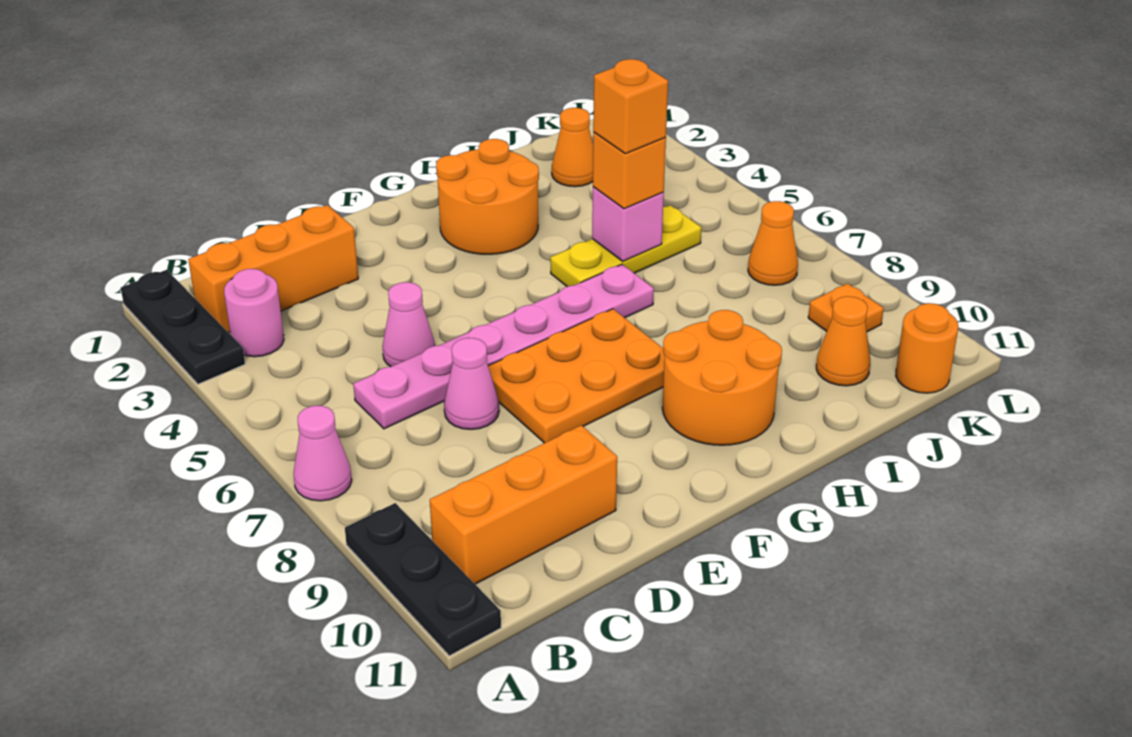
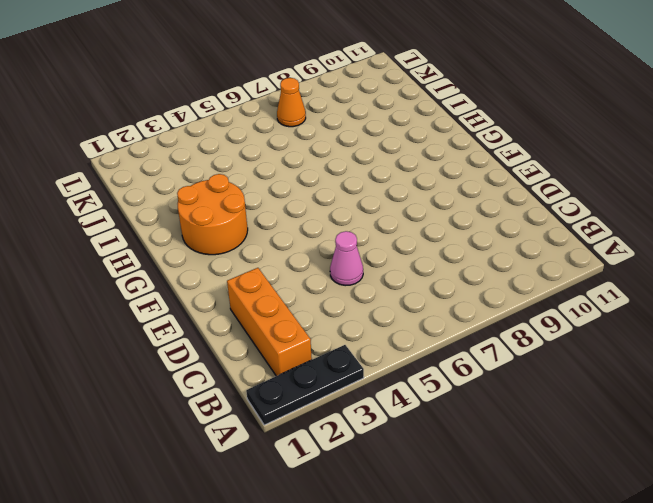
none -> pink 1x1 cone [293,406,352,501]
none -> black 1x3 plate [345,503,501,656]
none -> pink 1x1 round brick [224,269,284,357]

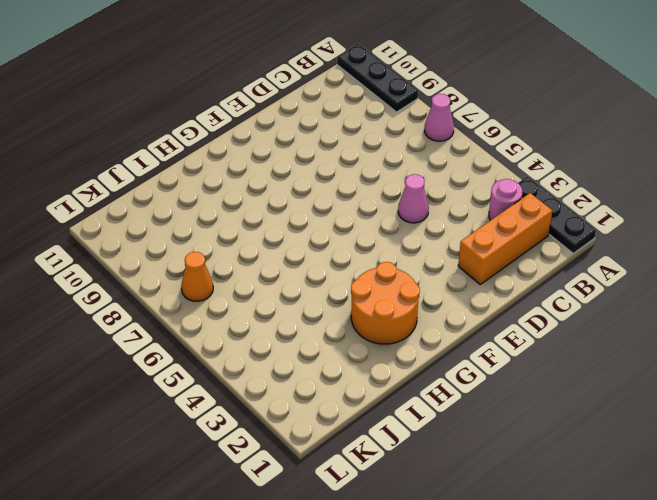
none -> orange 1x3 brick [430,425,617,584]
none -> pink 1x6 plate [353,264,654,429]
none -> pink 1x1 cone [444,338,499,429]

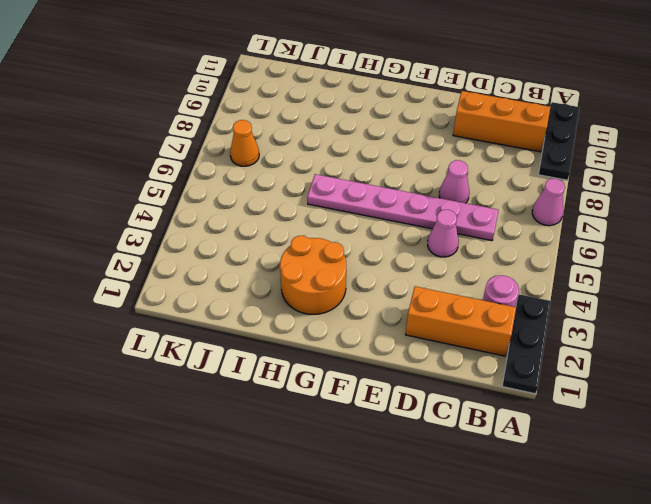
none -> orange 2x3 plate [488,309,665,443]
none -> orange 2x2 round brick [662,310,782,445]
none -> yellow 1x3 plate [550,205,702,286]

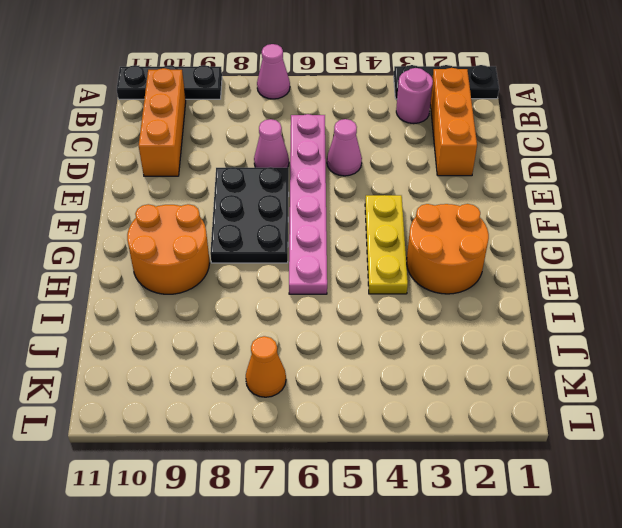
black 2x3 plate [210,167,289,263] -> orange 2x3 plate [488,309,665,443]
yellow 1x3 plate [365,195,408,294] -> yellow 1x3 plate moved to [550,205,702,286]
none -> orange 1x1 cone [552,108,593,187]
none -> orange 1x1 cone [816,296,870,386]
none -> orange 1x1 plate [808,283,884,332]

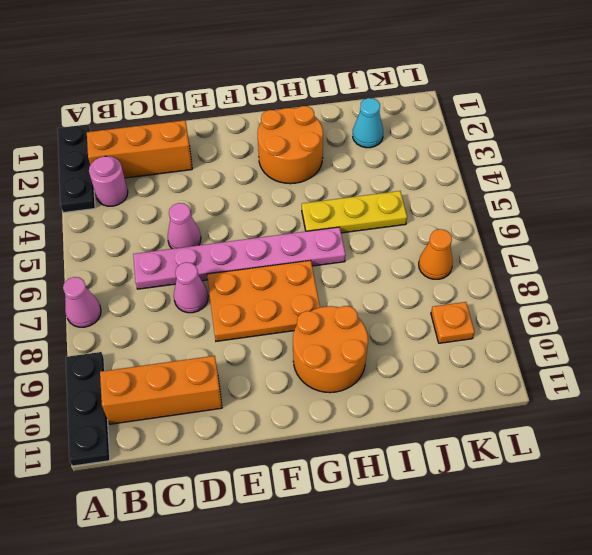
cyan 1x1 cone [353,98,383,148] -> orange 1x1 cone [552,108,593,187]
none -> orange 1x1 cone [816,296,870,386]
none -> orange 1x1 round brick [896,303,958,393]
none -> pink 1x1 brick [592,187,664,261]

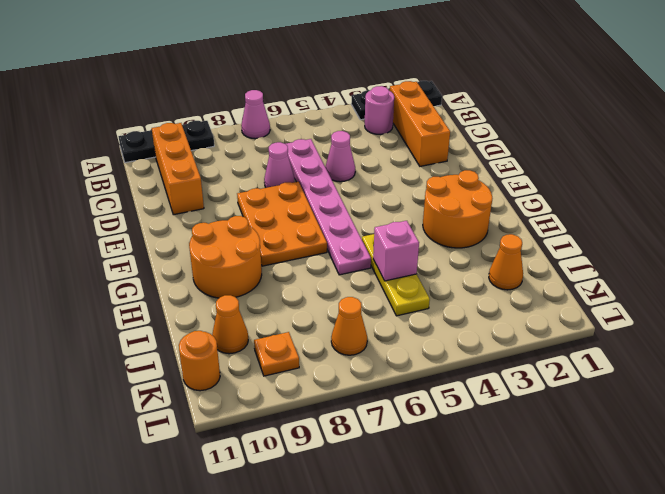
none -> orange 1x1 brick [593,132,666,209]
none -> orange 1x1 brick [593,59,668,154]

